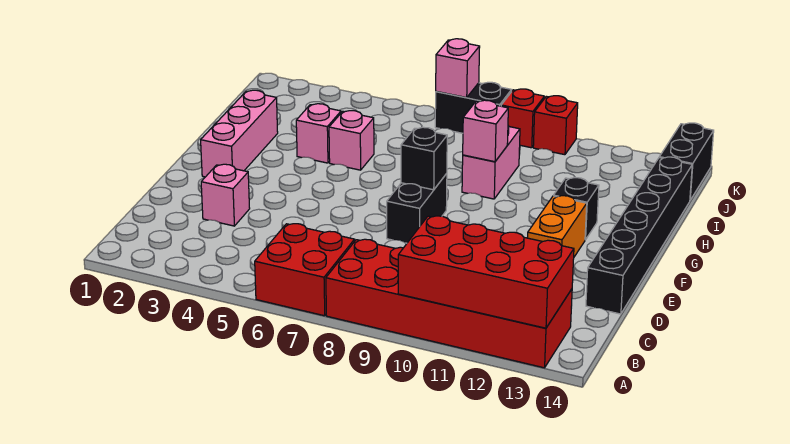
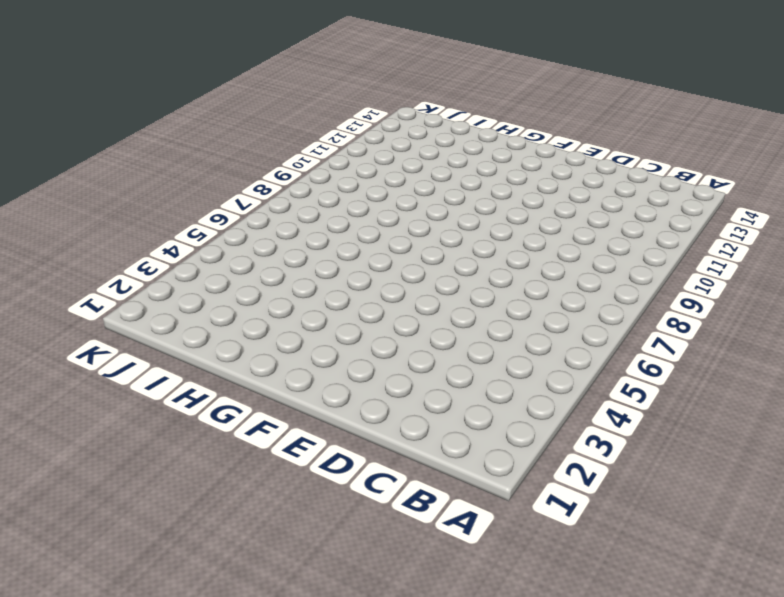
none -> red 2x2 brick [255,224,355,316]
none -> red 2x6 brick [326,239,572,368]
none -> pink 1x1 brick [201,164,250,226]

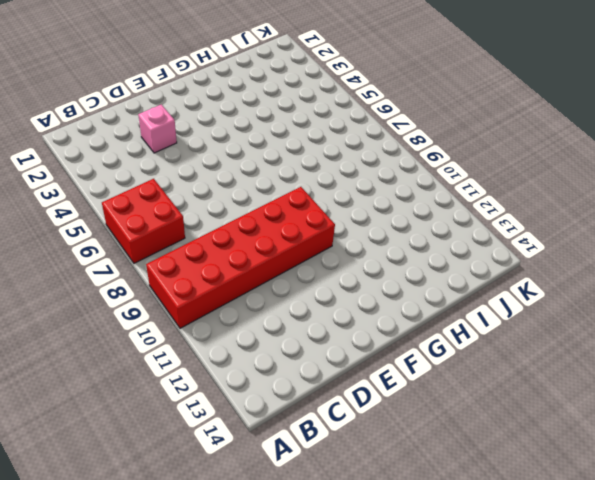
red 2x6 brick [146,187,335,328] -> red 2x6 brick turned to [326,239,572,368]
none -> black 1x6 brick [586,157,692,314]
none -> black 1x2 brick [387,173,447,243]
none -> orange 1x2 brick [528,196,587,257]

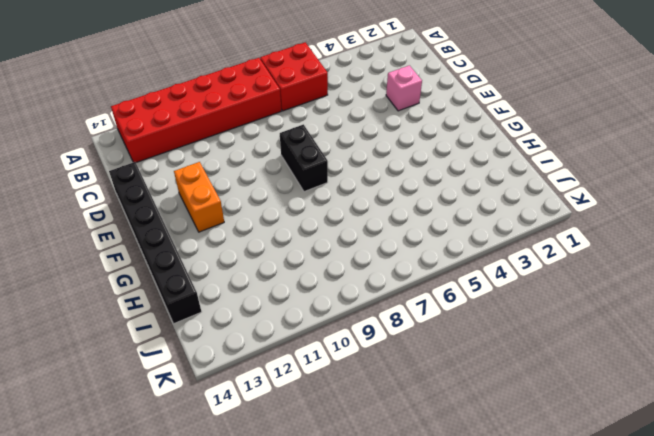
none -> pink 1x3 brick [201,90,278,177]
none -> black 1x1 brick [554,178,599,240]
none -> pink 1x1 brick [296,104,341,163]

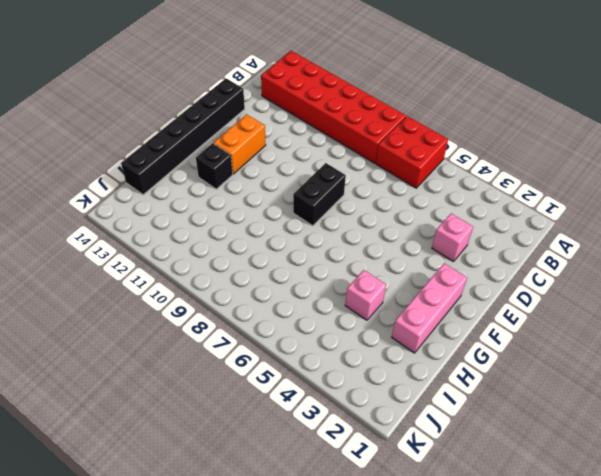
none -> pink 1x1 brick [329,111,374,170]
none -> pink 1x2 brick [462,126,520,199]
none -> black 1x2 brick [659,123,714,200]

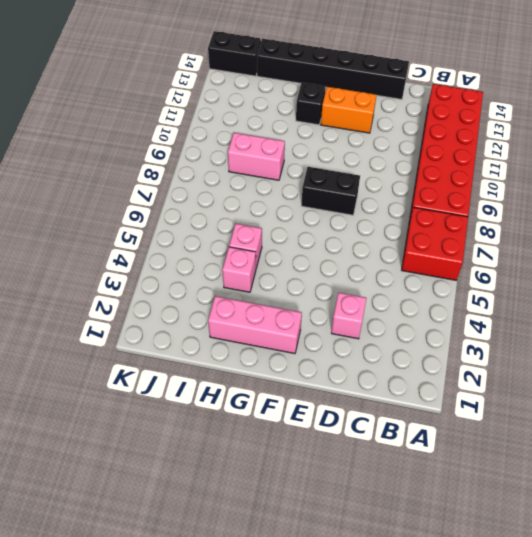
none -> black 1x2 brick [435,82,511,133]
none -> red 1x1 brick [501,89,544,148]
none -> red 1x1 brick [533,96,578,155]

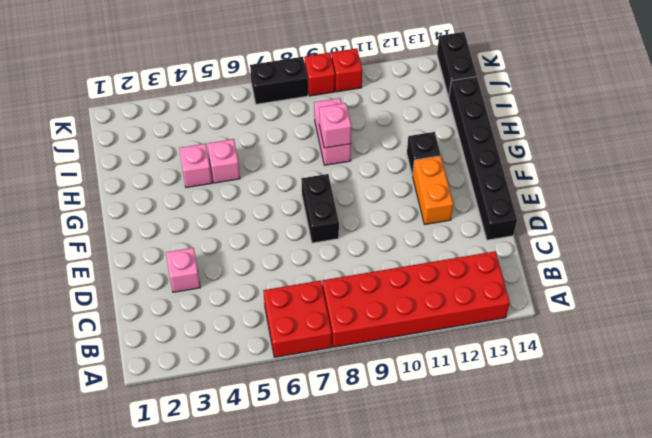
none -> pink 1x3 brick [201,90,278,177]
none -> red 2x4 brick [398,216,574,328]
none -> black 1x1 brick [401,127,447,190]

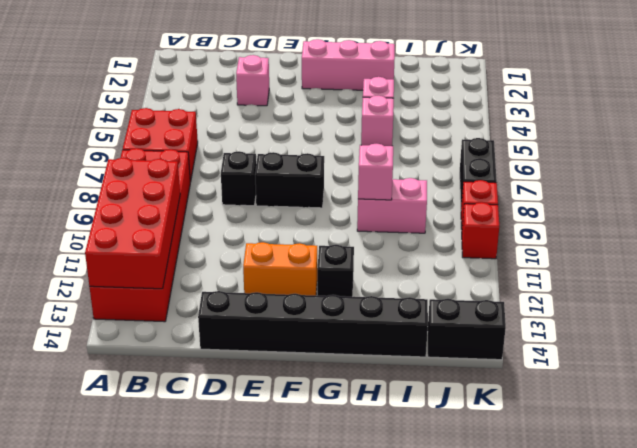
black 1x1 brick [221,151,256,206] -> black 1x1 brick moved to [401,127,447,190]
none -> pink 1x1 brick [436,39,480,98]

